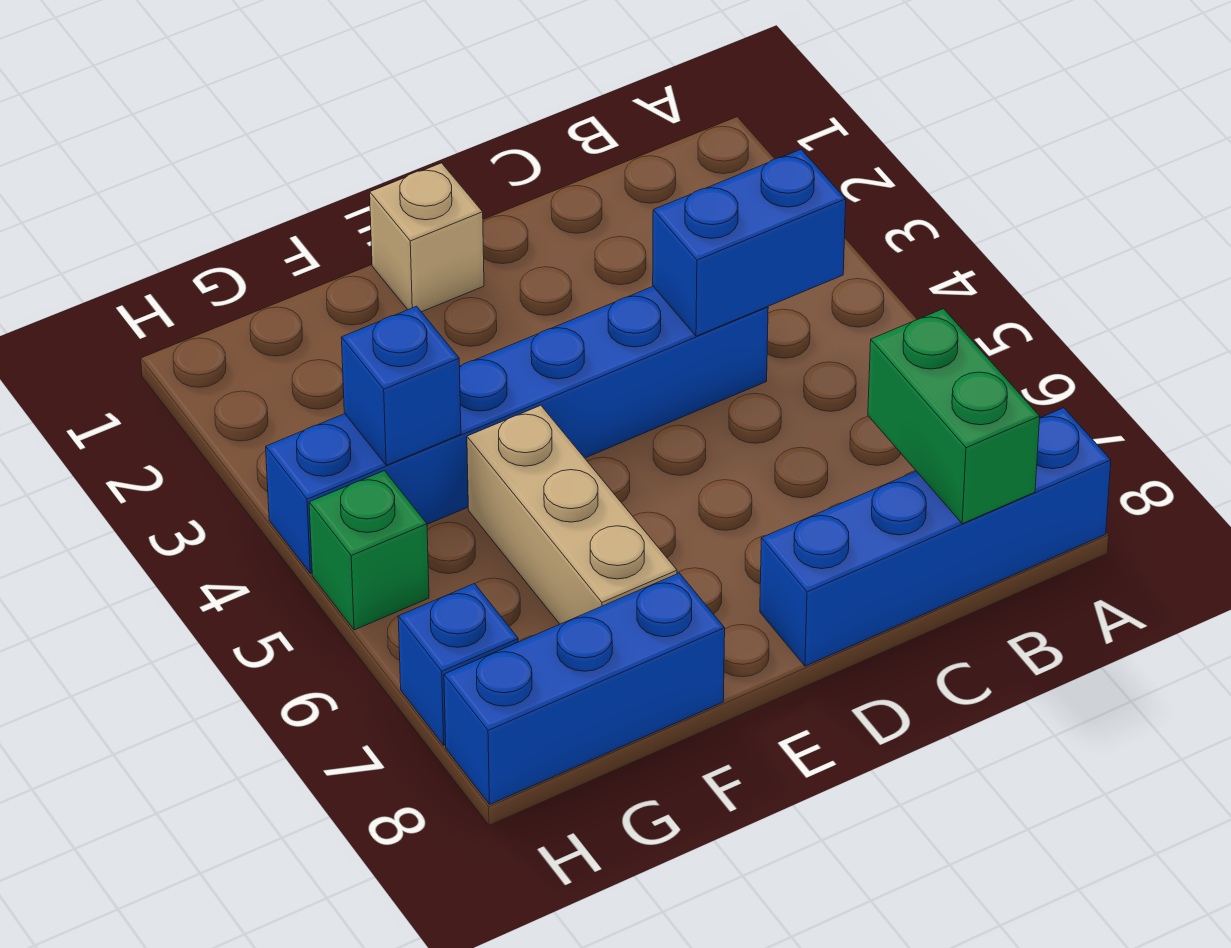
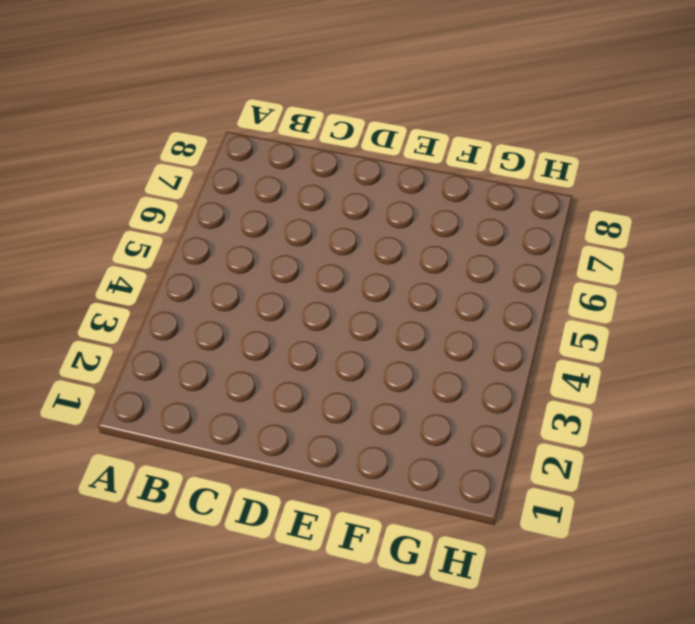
none -> blue 1x4 brick [760,408,1111,666]
none -> blue 1x6 brick [266,287,768,573]

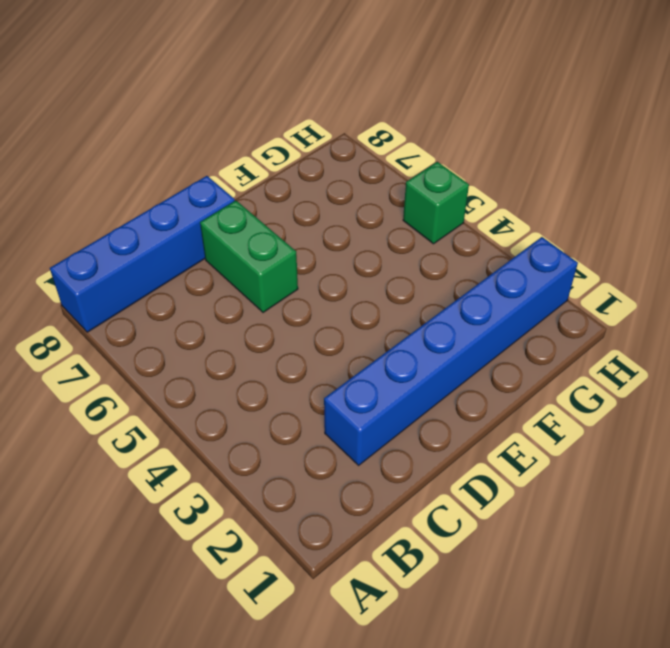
blue 1x6 brick [324,237,578,465] -> blue 1x6 brick moved to [266,287,768,573]
green 1x2 brick [200,201,298,313] -> green 1x2 brick moved to [868,309,1040,524]
none -> tan 1x1 brick [370,163,484,312]
none -> tan 1x3 brick [467,405,677,624]

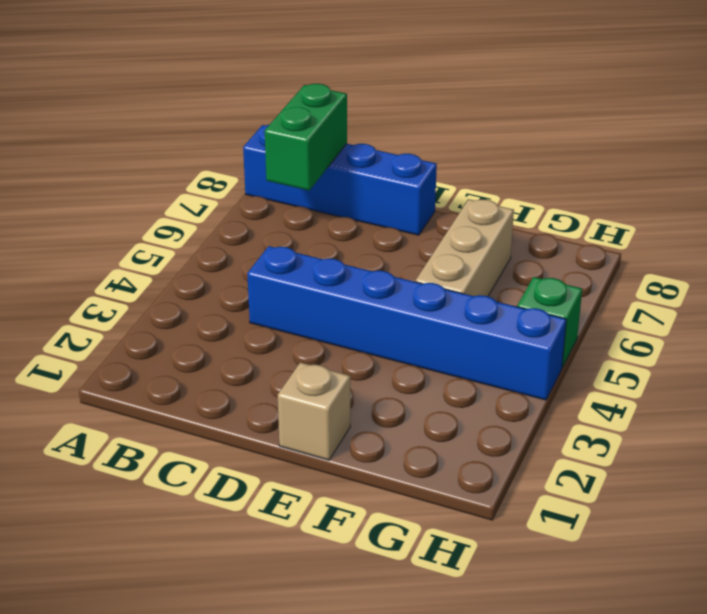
none -> blue 1x3 brick [444,573,725,805]
none -> blue 1x1 brick [398,584,518,745]

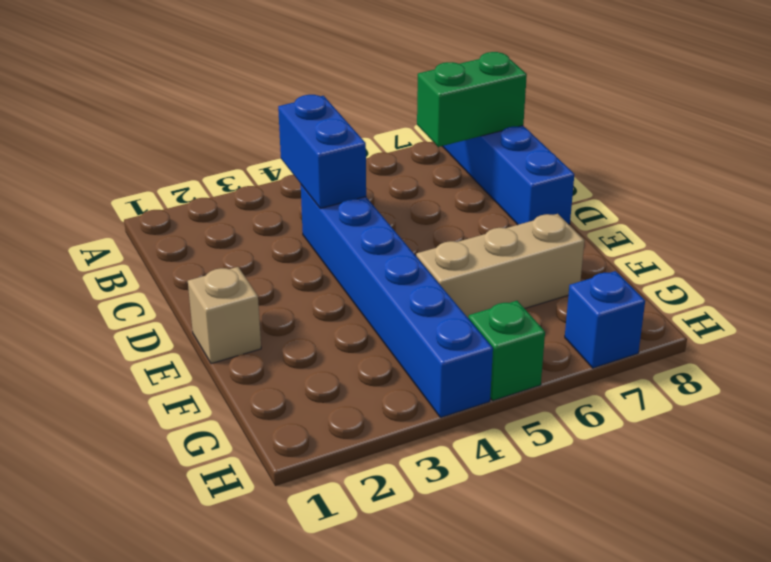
none -> blue 1x3 brick [444,573,725,805]
none -> blue 1x1 brick [341,306,461,465]

